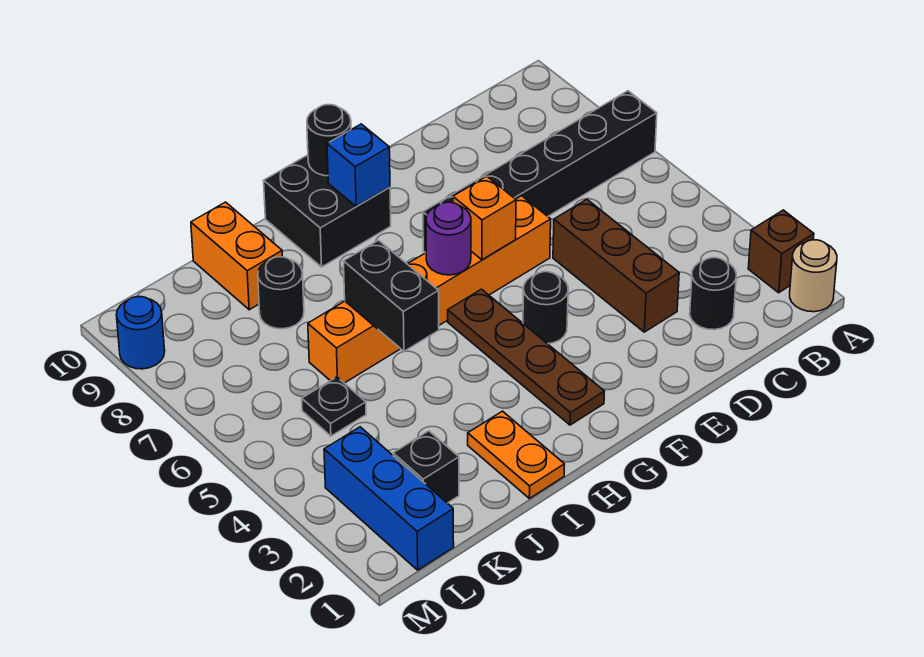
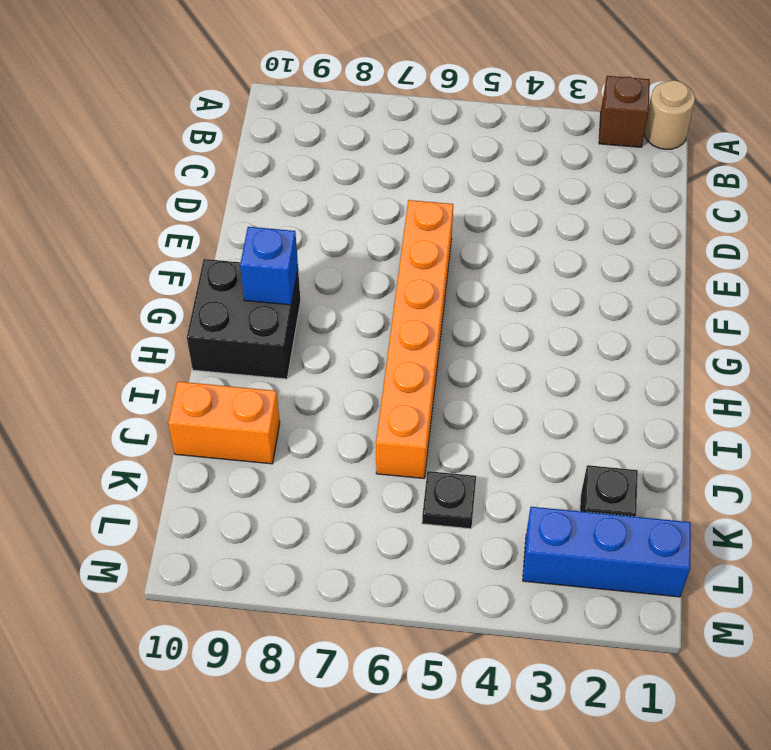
none -> black 1x6 brick [423,91,657,253]
none -> black 1x1 round brick [690,258,736,330]
none -> brown 1x3 brick [553,199,679,332]

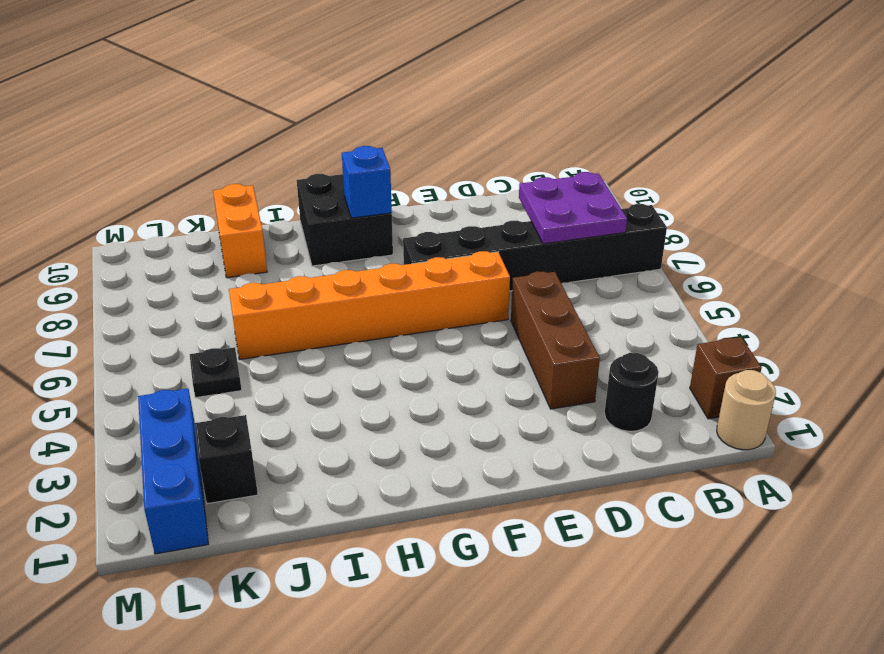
purple 2x2 plate [519,172,627,244] -> none
none -> black 1x1 round brick [523,272,568,344]
none -> brown 1x4 plate [448,289,604,425]
none -> orange 1x2 plate [468,411,564,499]

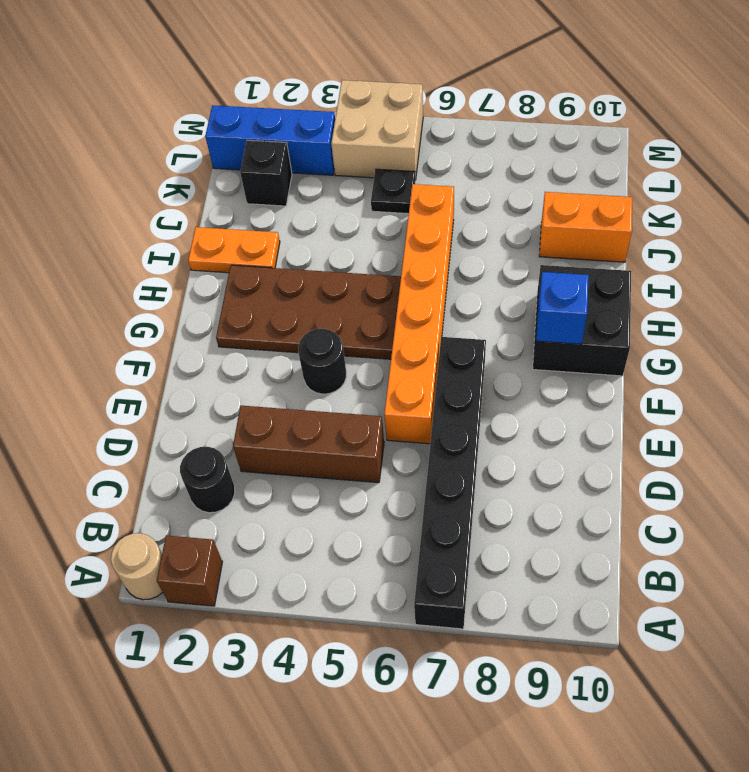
brown 2x4 plate [216,265,401,359] -> brown 1x4 plate [448,289,604,425]
tan 2x2 brick [331,80,423,180] -> none
none -> black 1x1 round brick [258,257,304,329]
none -> blue 1x1 round brick [117,297,165,369]
none -> orange 1x1 brick [453,176,516,260]

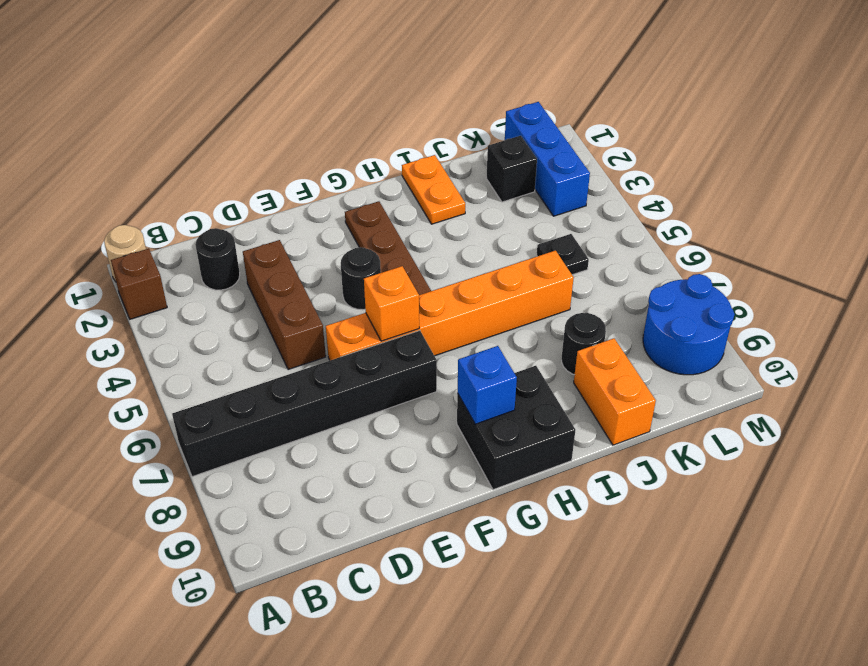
blue 2x2 round brick [643,274,735,375] -> blue 1x1 round brick [117,297,165,369]
none -> purple 1x1 round brick [426,202,471,275]
none -> black 1x1 round brick [307,105,351,176]
none -> black 1x2 brick [344,240,439,351]

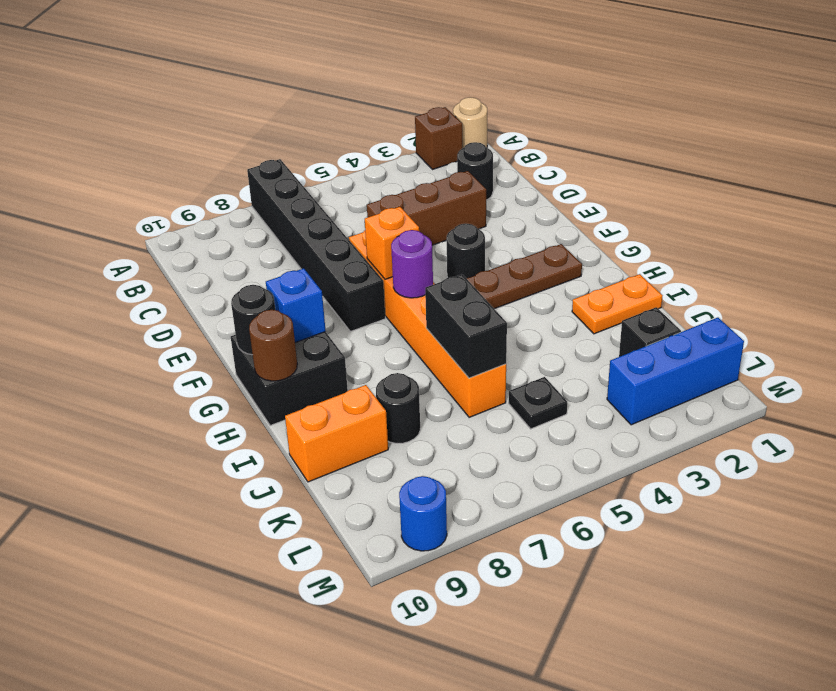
brown 1x1 round brick [249,310,297,381] -> none
black 1x2 brick [425,274,507,378] -> black 1x2 brick turned to [344,240,439,351]

